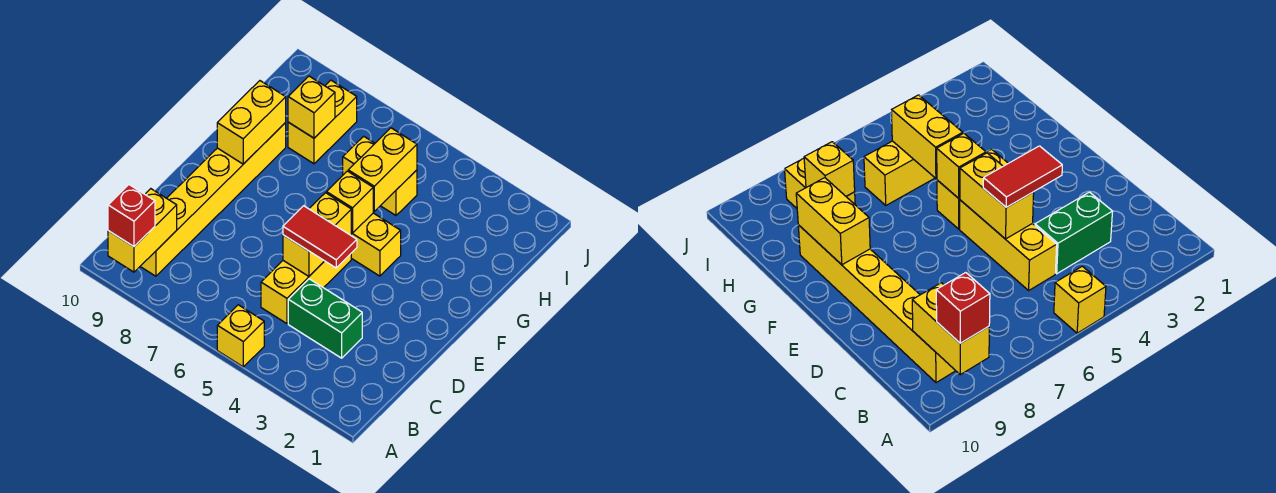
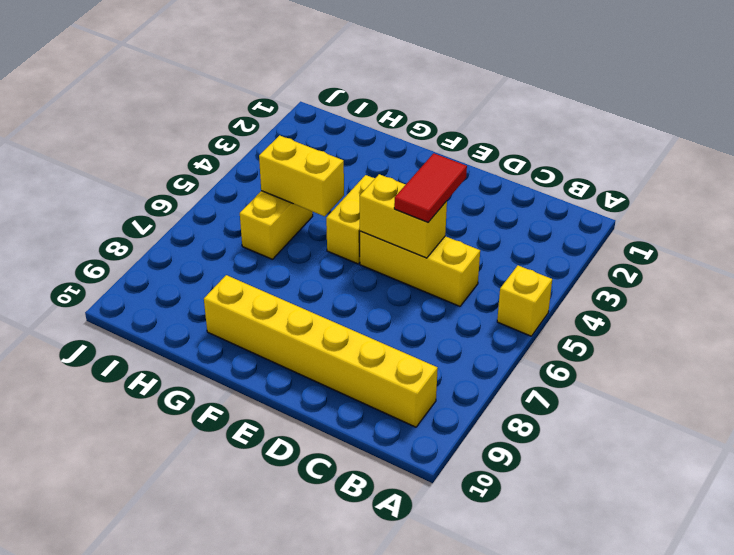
none -> green 1x2 brick [288,279,362,358]
none -> yellow 1x2 brick [288,80,357,164]
none -> yellow 1x2 brick [108,189,177,272]

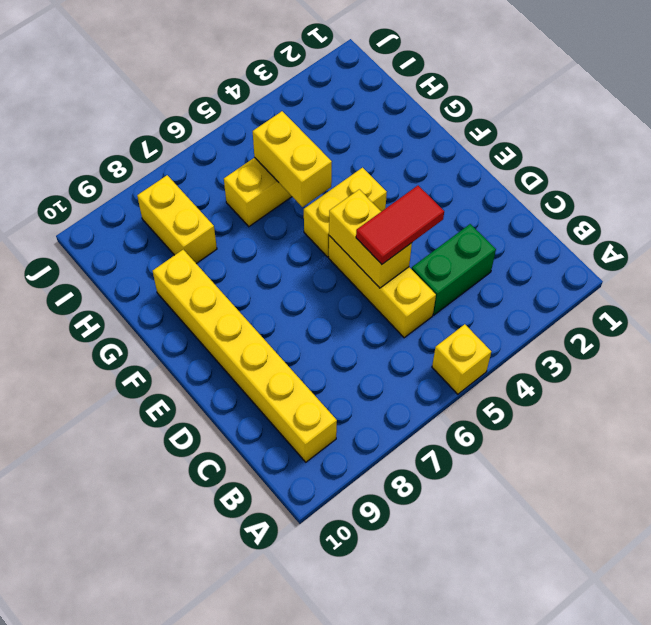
none -> yellow 1x2 brick [108,189,177,272]
none -> yellow 1x1 brick [326,171,373,233]
none -> yellow 1x2 brick [217,81,286,164]

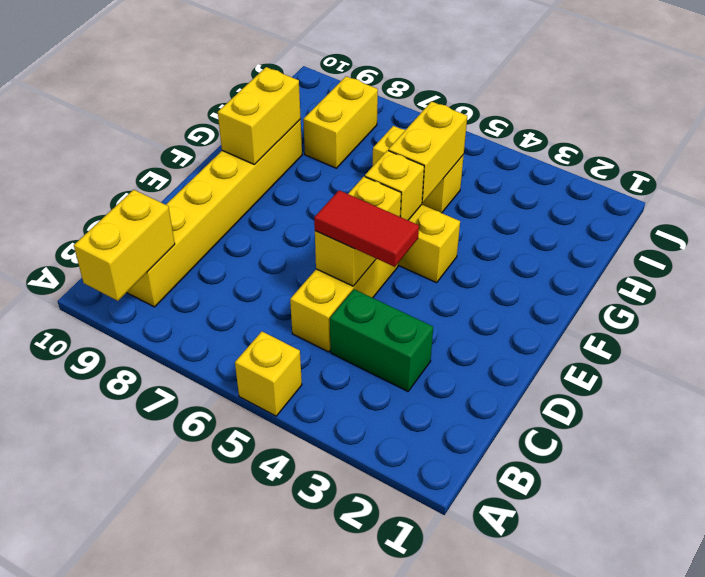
none -> yellow 1x1 brick [288,76,335,138]
none -> red 1x1 brick [108,185,155,247]

